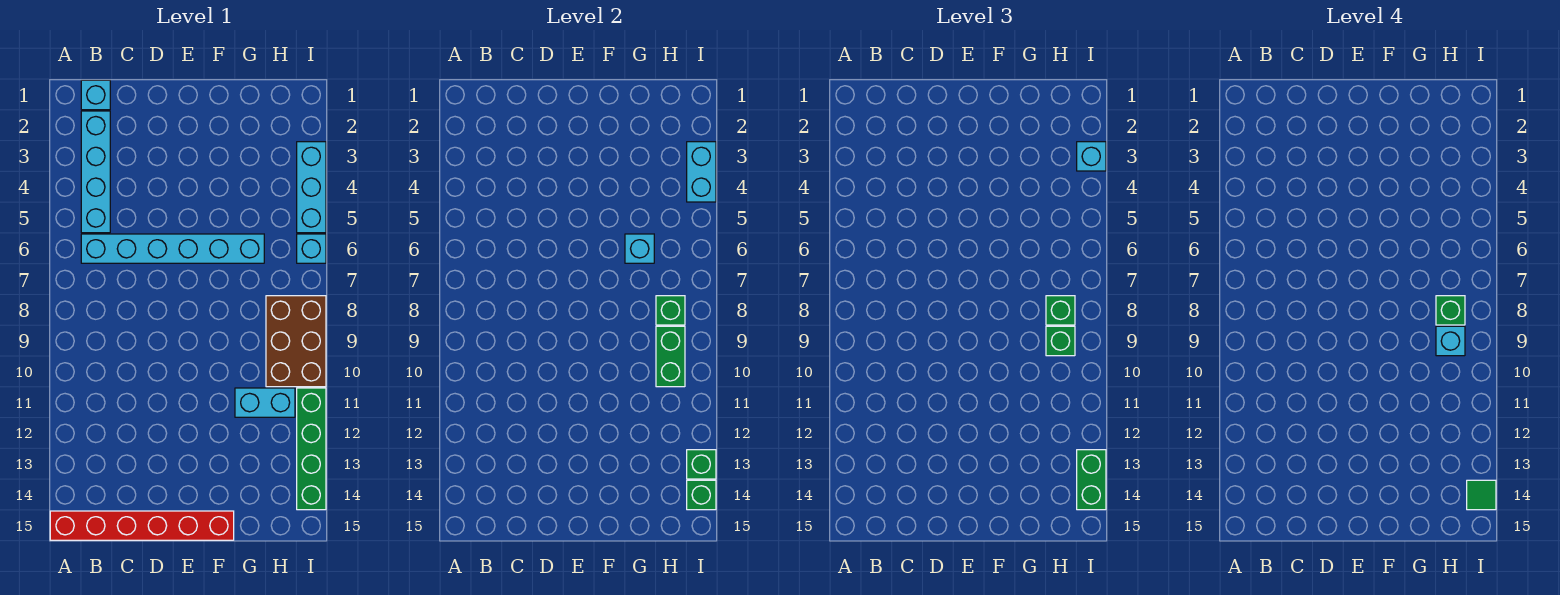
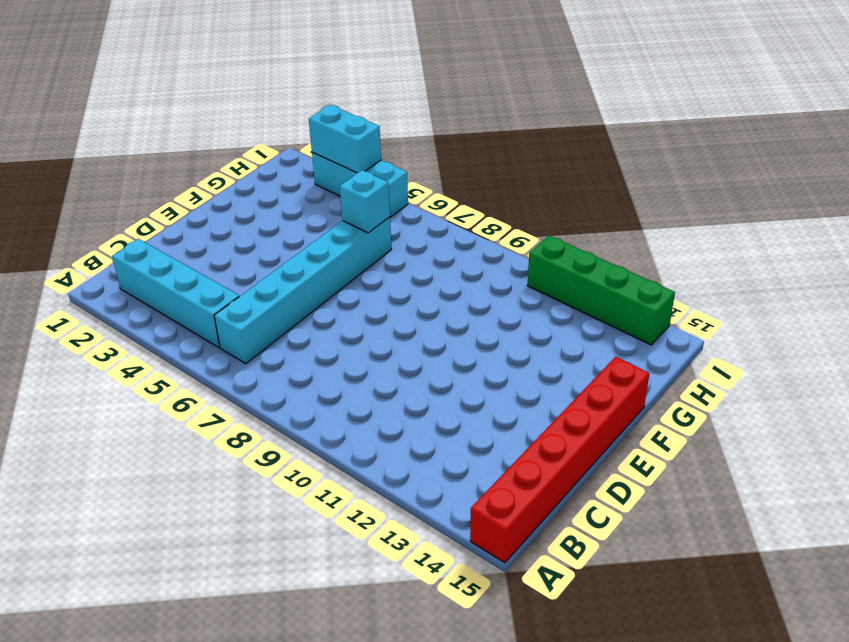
none -> cyan 1x1 brick [81,80,110,110]
none -> cyan 1x2 brick [235,388,295,417]
none -> brown 2x3 brick [266,296,326,387]

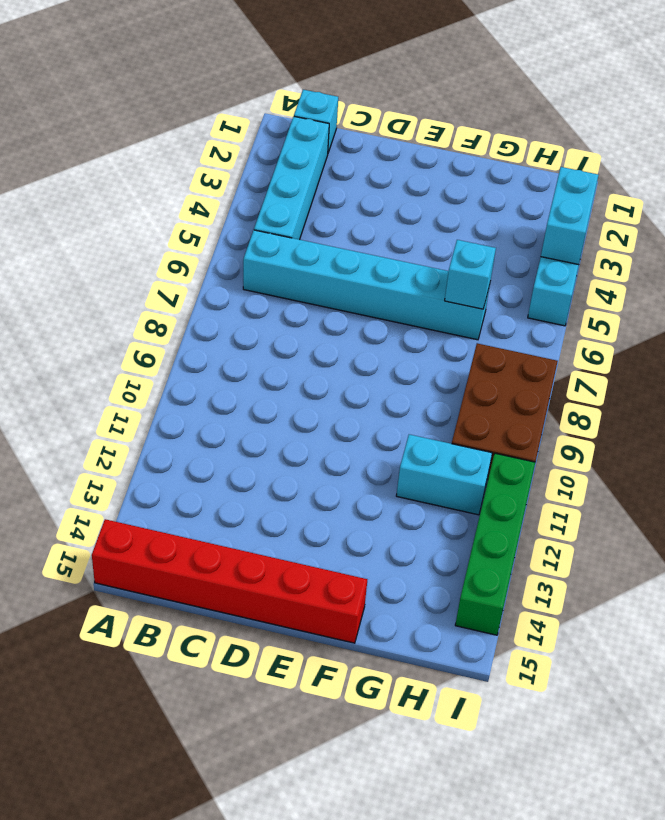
none -> cyan 1x1 brick [297,234,326,263]
none -> green 1x1 brick [656,296,685,325]
none -> green 1x2 brick [656,326,685,387]

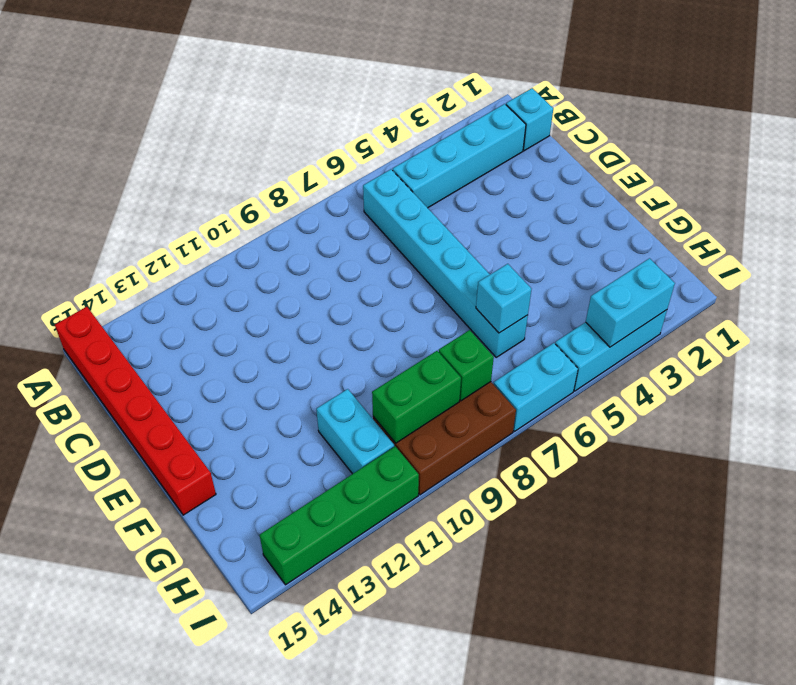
cyan 1x2 brick [494,343,578,431] -> cyan 1x1 brick [297,234,326,263]
none -> green 1x1 brick [687,450,716,479]
none -> green 1x1 brick [687,480,716,510]
none -> green 1x1 brick [1046,296,1075,325]

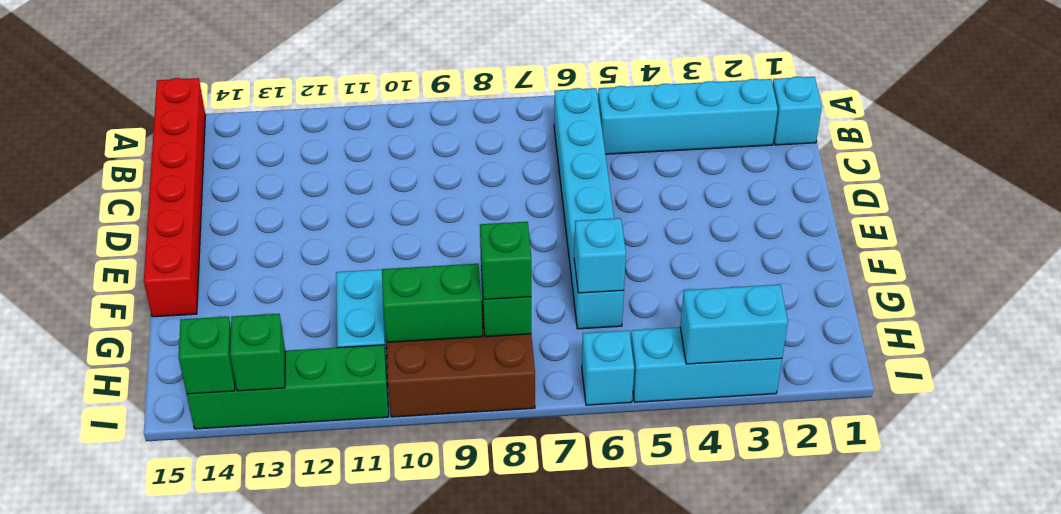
none -> green 1x1 brick [1046,326,1075,356]
none -> cyan 1x1 brick [1077,142,1106,171]
none -> green 1x2 brick [1077,450,1106,510]

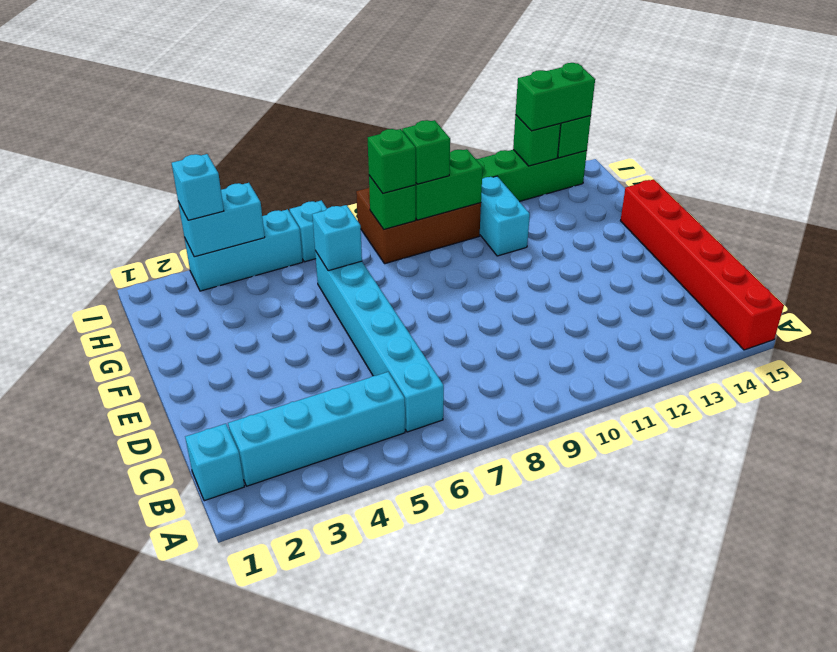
none -> green 1x1 brick [1436,296,1465,325]
none -> cyan 1x1 brick [1436,326,1465,356]
none -> green 1x1 tile [1467,480,1496,510]

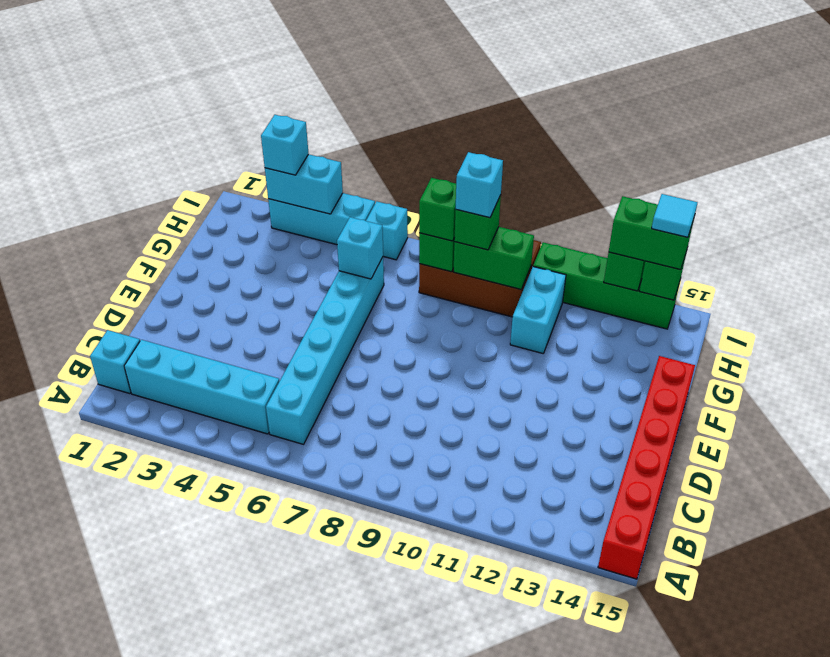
cyan 1x1 tile [652,194,698,237] -> green 1x1 tile [1467,480,1496,510]
none -> green 1x1 brick [1436,296,1465,325]

